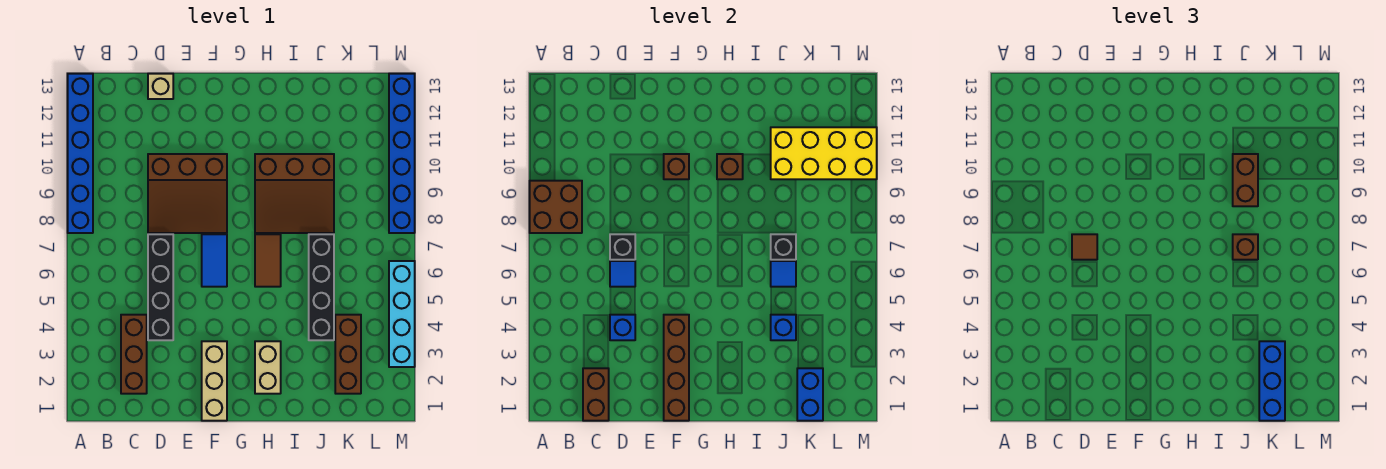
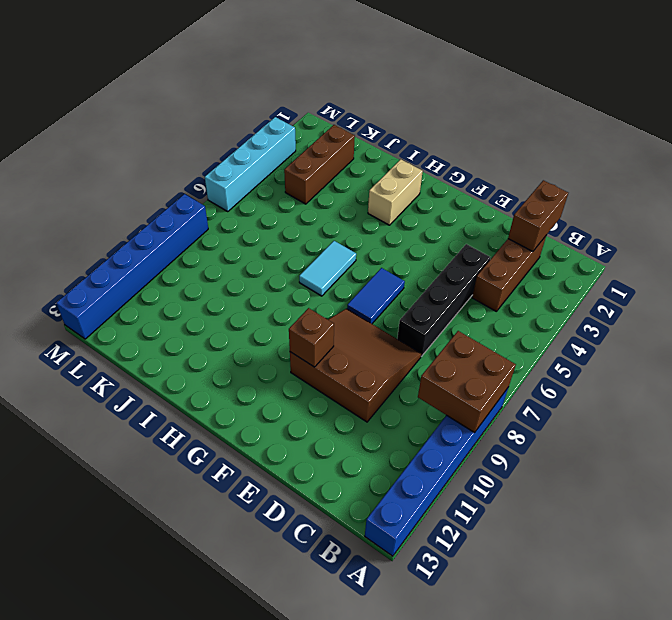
cyan 1x2 tile [299,241,356,296] -> brown 1x2 tile [255,234,281,287]
none -> tan 1x1 brick [148,74,173,99]
none -> tan 1x3 brick [202,341,227,421]
none -> brown 3x3 slope [255,154,334,233]
none -> black 1x4 brick [309,234,334,340]

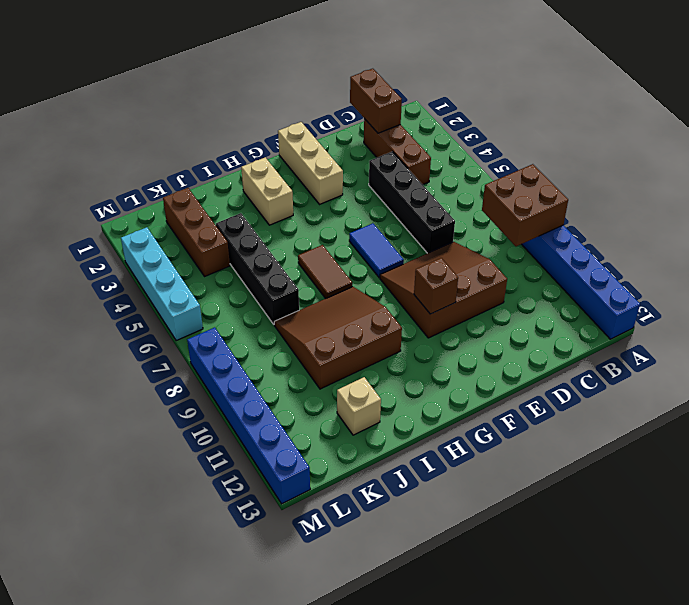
tan 1x1 brick [337,377,381,435] -> tan 1x1 brick moved to [148,74,173,99]
none -> blue 1x1 brick [610,315,635,340]
none -> blue 1x1 tile [610,261,635,287]
none -> black 1x1 brick [610,234,635,260]
none -> brown 1x4 brick [664,315,689,421]

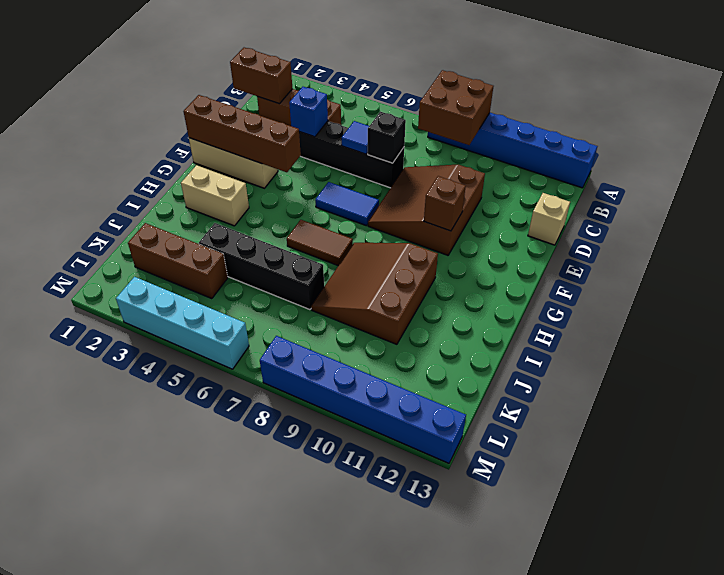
none -> brown 1x1 brick [717,154,743,179]
none -> blue 1x1 brick [771,315,796,340]
none -> blue 1x1 tile [771,261,796,287]
none -> black 1x1 brick [771,234,796,260]

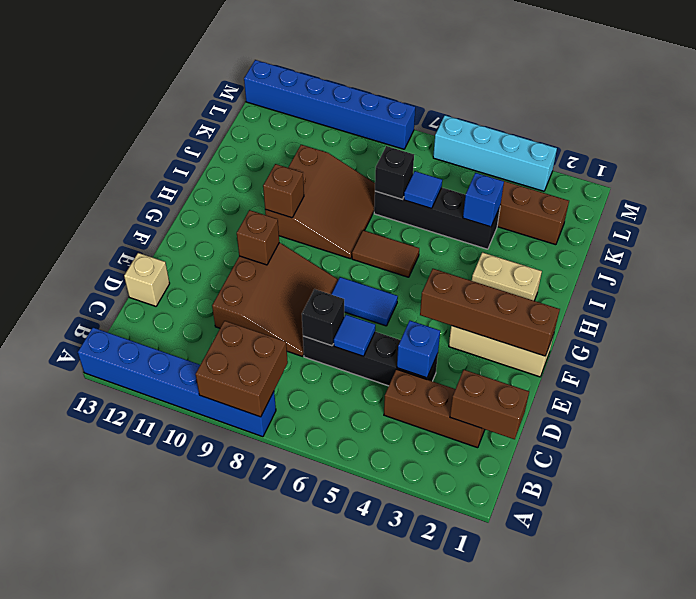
none -> yellow 2x4 brick [771,127,877,179]
none -> blue 1x2 brick [797,368,823,421]
none -> brown 1x1 tile [1072,234,1097,260]
none -> brown 1x1 brick [1233,234,1258,260]

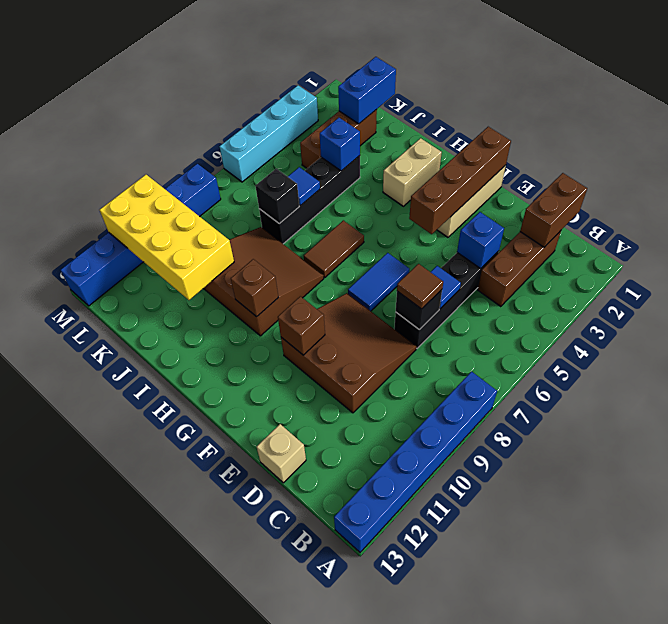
none -> brown 2x2 brick [530,181,582,233]
none -> brown 1x1 brick [1233,234,1258,260]
none -> brown 1x2 brick [1233,154,1258,206]
none -> blue 1x3 brick [1259,341,1285,421]

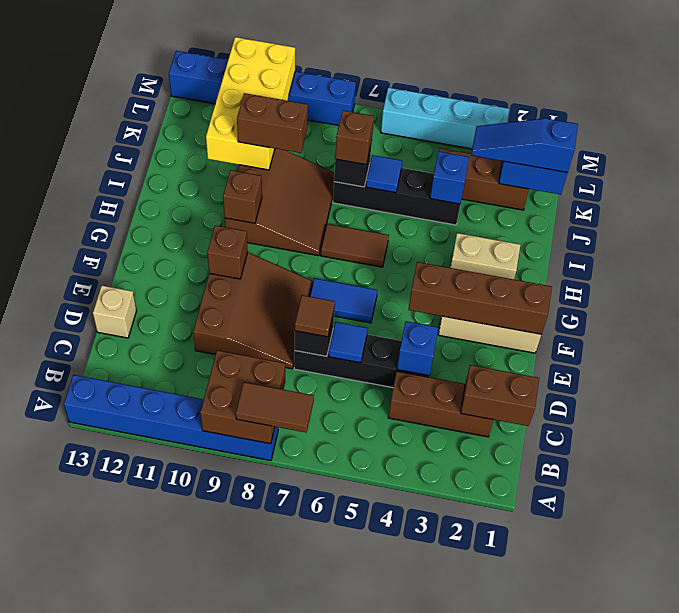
brown 1x2 tile [236,382,314,432] -> none
blue 1x3 slope [471,118,578,173] -> blue 1x3 brick [1259,341,1285,421]

